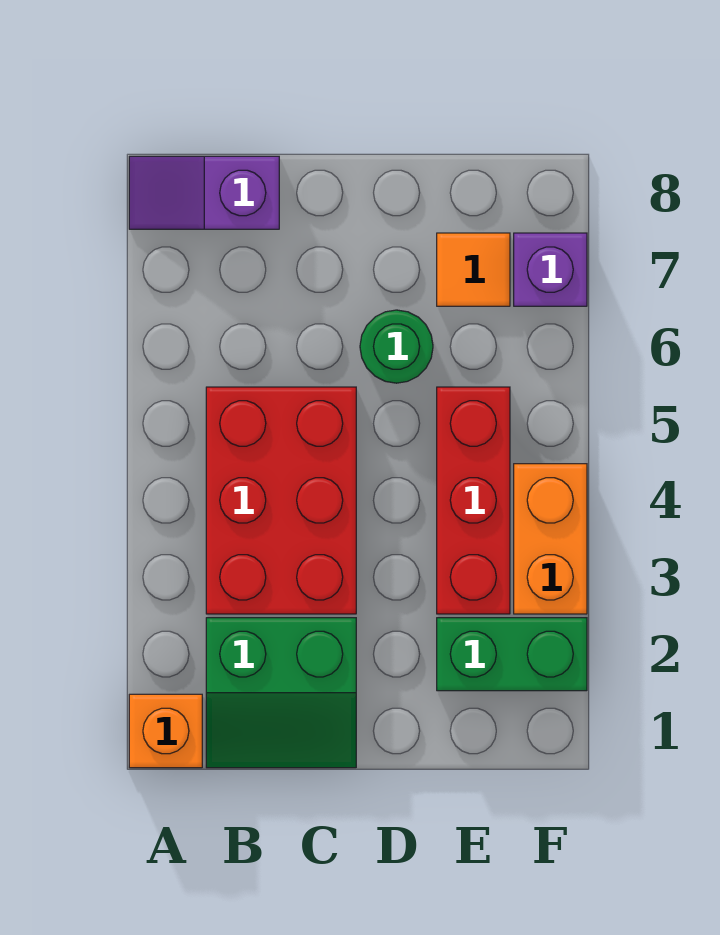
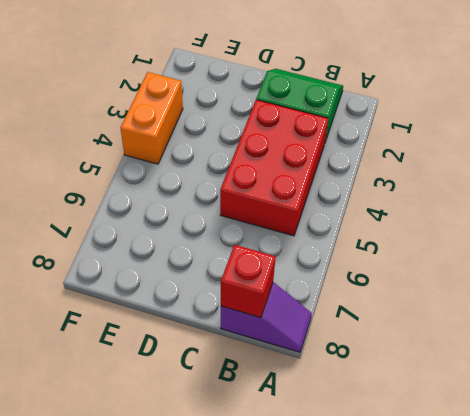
red 1x1 brick [221,245,276,318] -> none
none -> orange 1x1 brick [129,694,202,768]
none -> green 1x1 round brick [360,310,433,383]

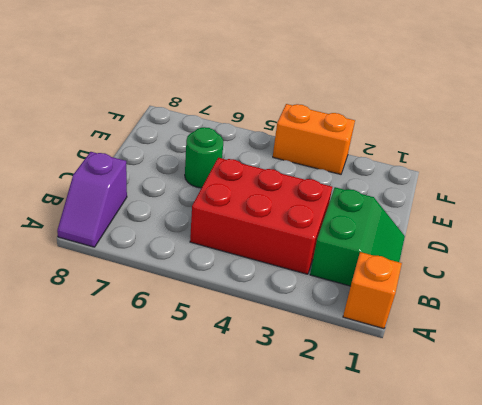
none -> green 1x2 brick [437,618,587,691]
none -> red 1x3 brick [437,387,510,614]

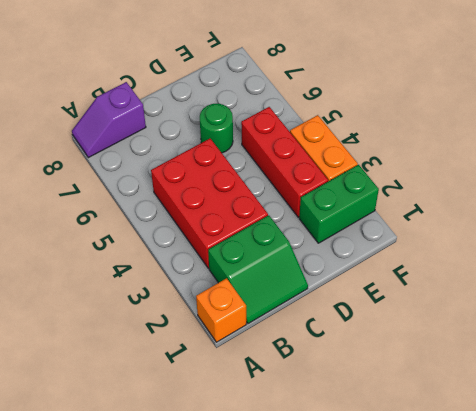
none -> orange 1x1 tile [437,233,510,306]
none -> purple 1x1 brick [514,233,587,306]

